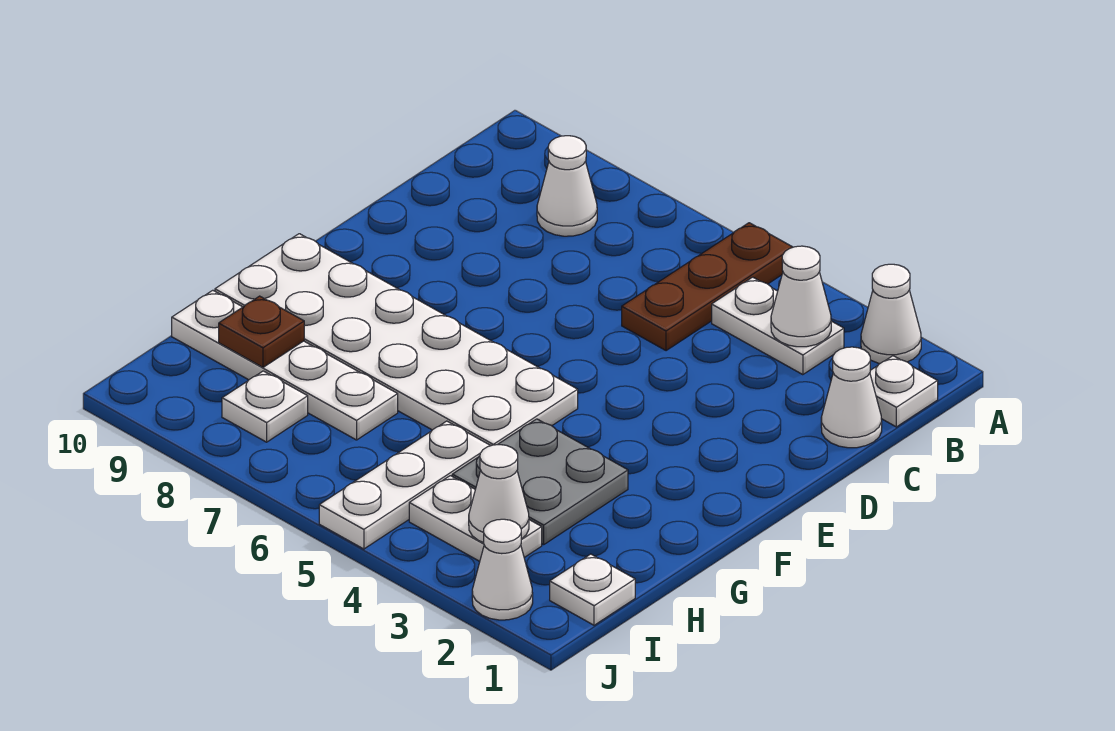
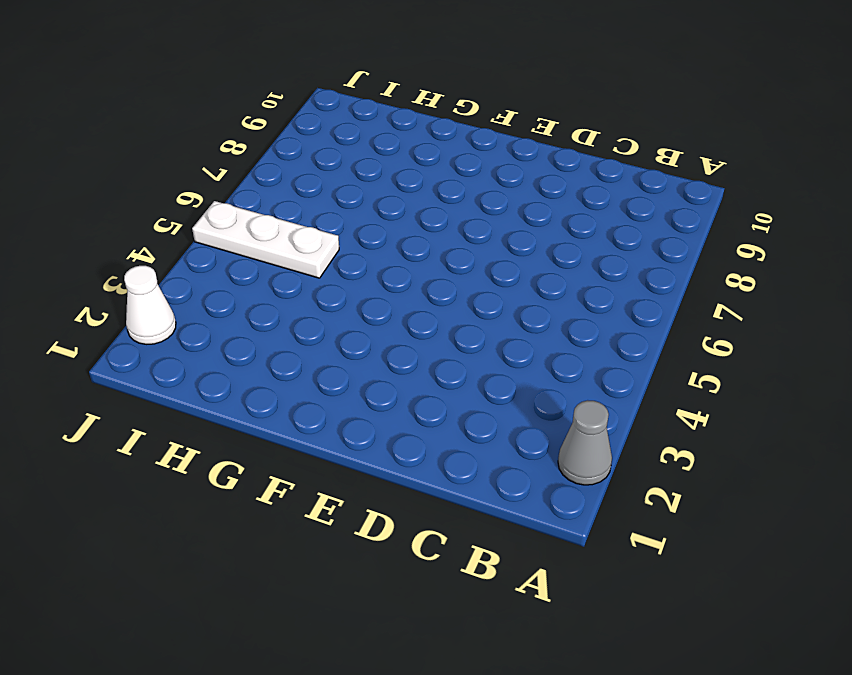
grey 1x1 cone [558,400,612,485] -> white 1x1 cone [861,264,921,364]
none -> brown 1x3 plate [622,223,793,351]
none -> white 1x1 plate [870,356,938,427]
none -> white 1x2 plate [712,277,844,375]

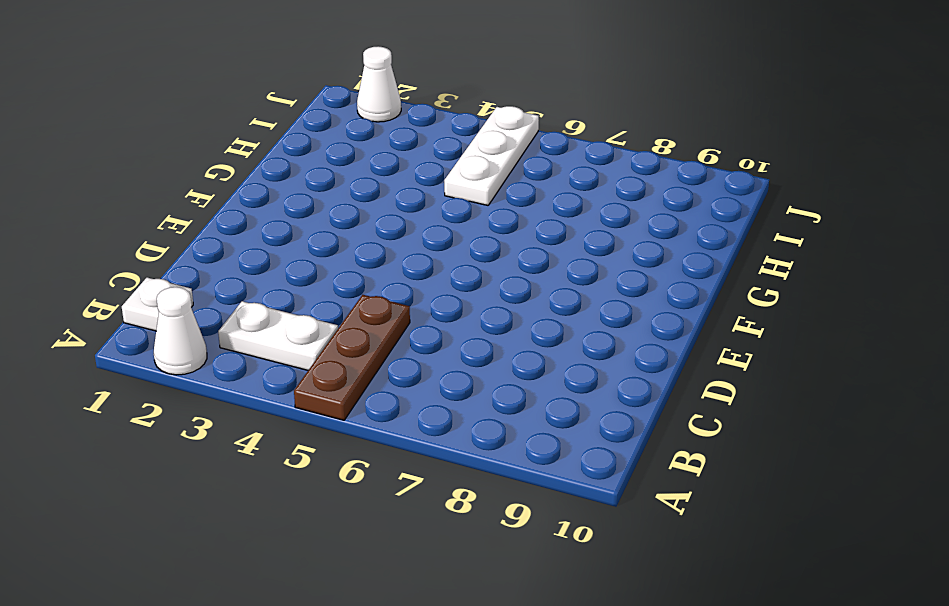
none -> white 1x1 cone [537,136,597,236]
none -> white 1x1 cone [821,347,882,448]
none -> white 2x6 plate [215,234,578,446]

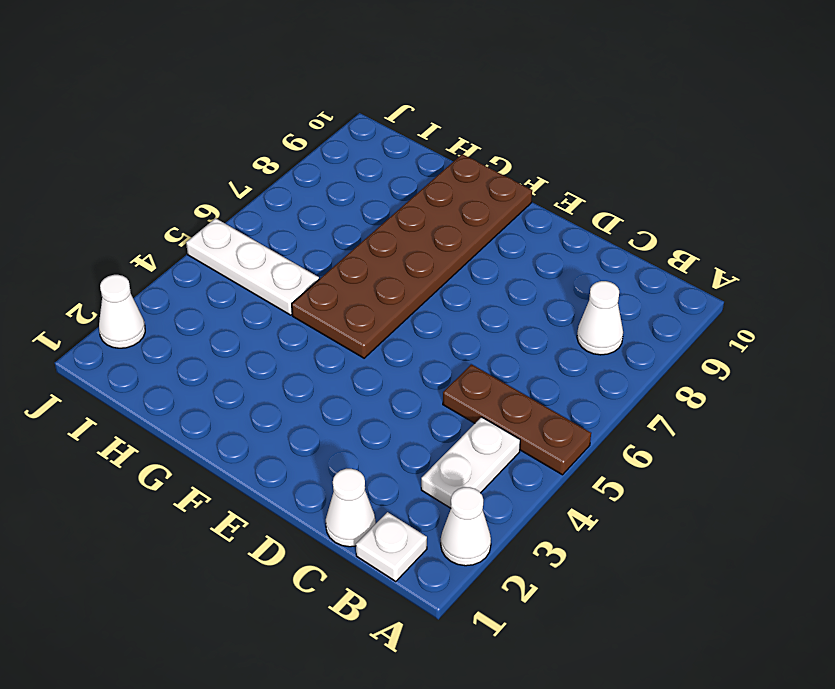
brown 2x6 plate [292,154,532,358] -> white 2x6 plate [215,234,578,446]
none -> grey 2x2 plate [452,419,628,545]
none -> white 1x4 plate [172,290,398,440]
none -> white 1x1 plate [550,554,635,625]

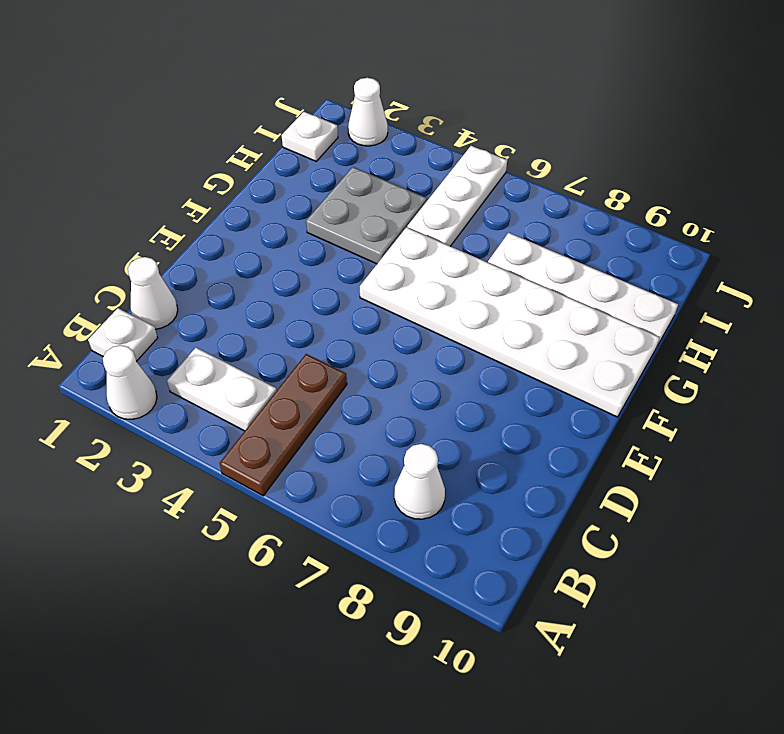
none -> white 1x2 plate [409,476,542,561]
none -> white 1x1 plate [222,371,308,442]
none -> white 1x1 cone [771,246,831,347]

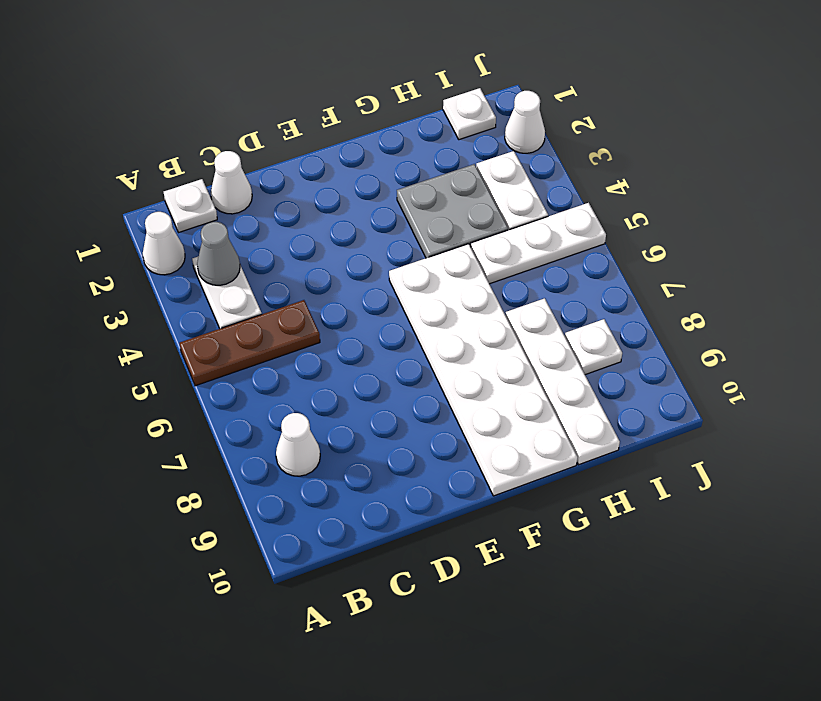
grey 1x1 cone [197,222,240,285] -> white 1x1 cone [771,246,831,347]
none -> brown 1x1 plate [219,296,304,367]
none -> white 1x1 cone [469,445,529,543]

